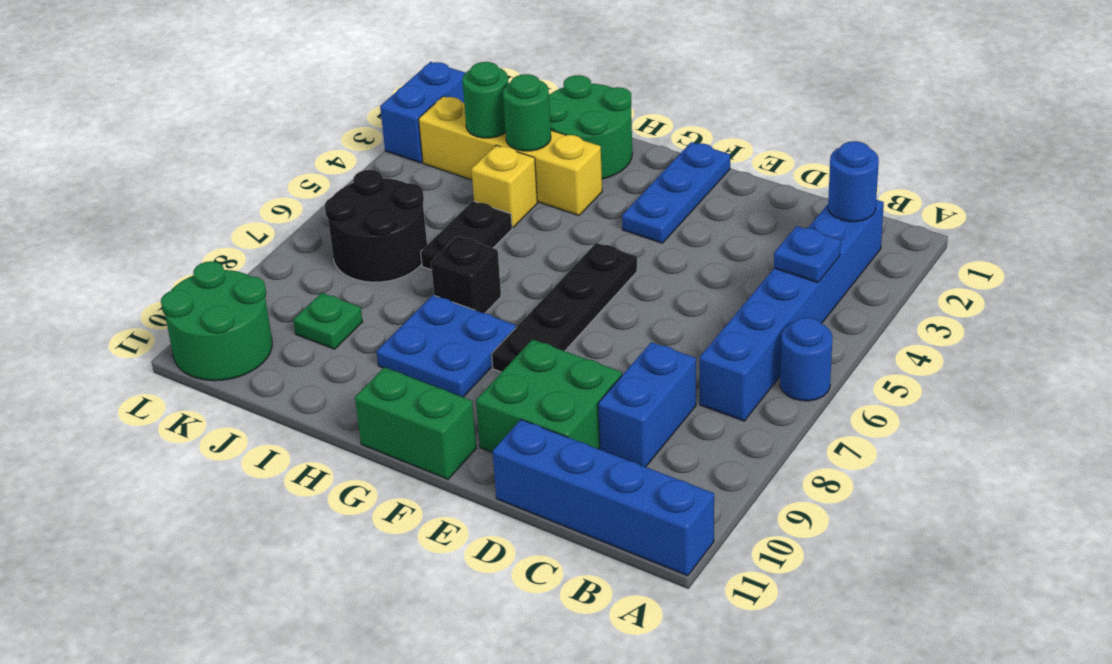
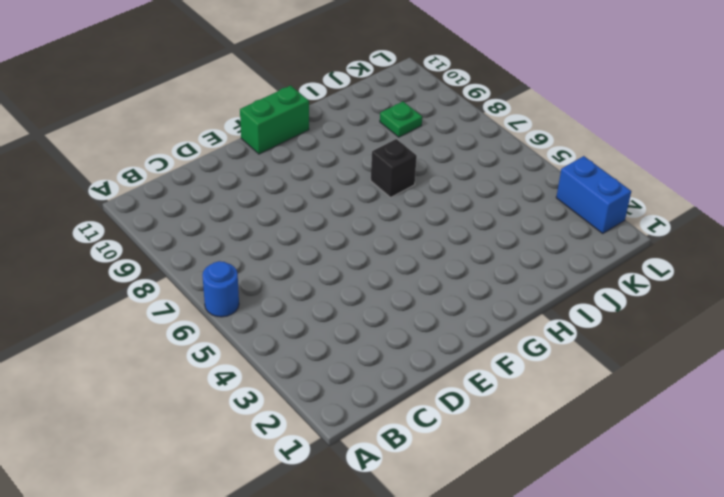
none -> blue 1x4 brick [492,420,714,576]
none -> blue 1x6 brick [700,200,884,421]
none -> blue 1x2 brick [598,342,696,467]

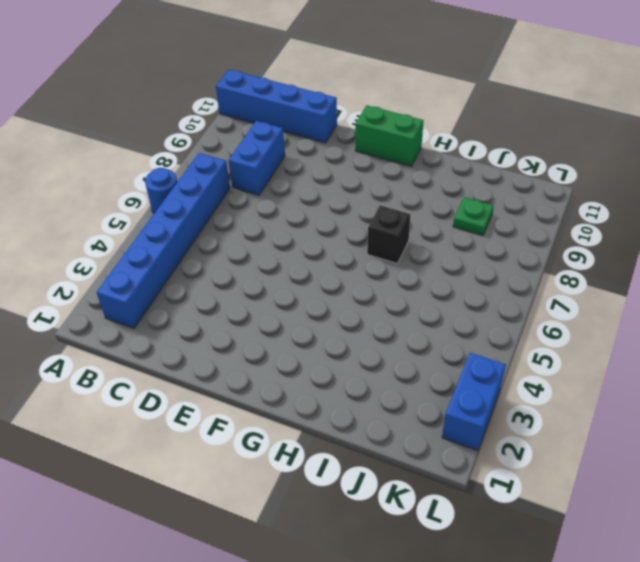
none -> green 2x2 brick [476,339,622,453]
none -> blue 1x3 plate [622,142,730,243]
none -> black 1x4 plate [492,243,637,372]

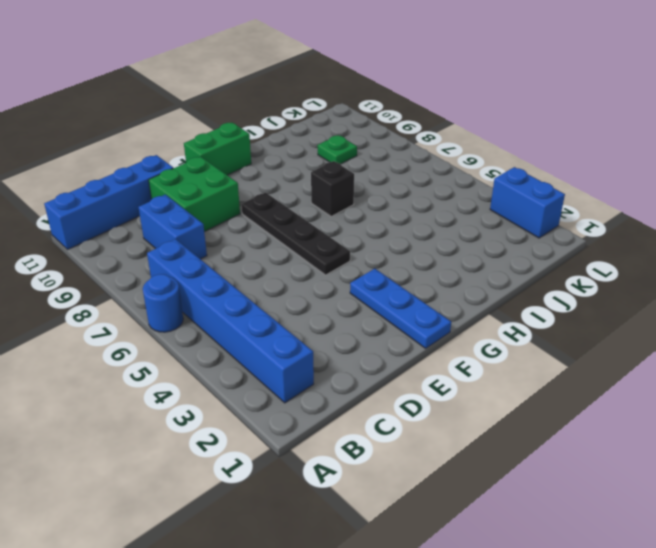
none -> blue 2x2 plate [377,295,516,397]
none -> green 2x2 round brick [549,75,632,179]
none -> yellow 1x4 brick [419,96,602,216]

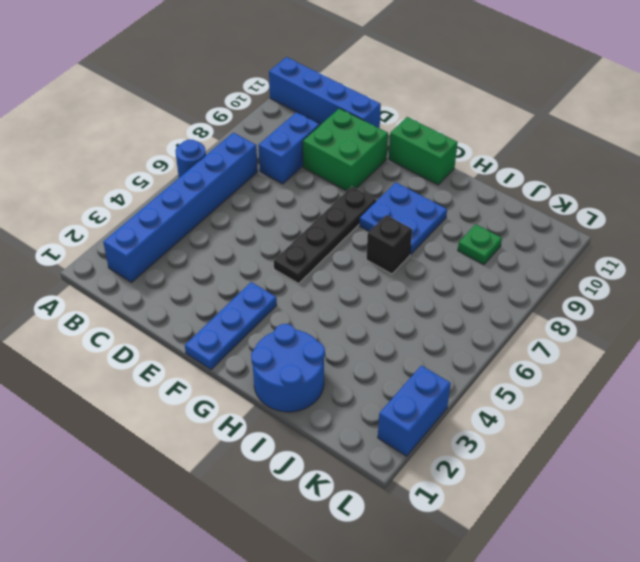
blue 2x2 round brick [251,324,325,412] -> green 2x2 round brick [549,75,632,179]
none -> yellow 1x4 brick [419,96,602,216]
none -> yellow 1x1 brick [472,145,537,227]
none -> black 1x2 plate [421,201,512,270]

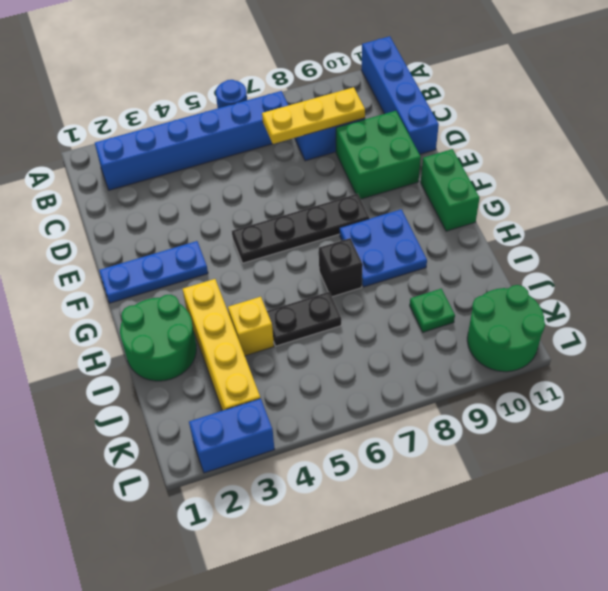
yellow 1x3 plate [262,87,365,144] -> none
none -> black 2x2 round brick [325,170,427,282]
none -> blue 1x1 round brick [828,141,879,222]
none -> blue 1x1 plate [774,226,841,283]

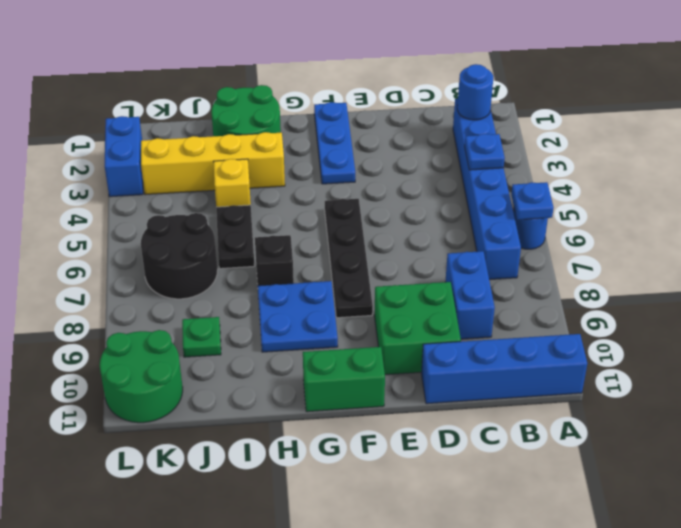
blue 1x1 plate [511,182,554,220] -> none
none -> green 1x1 round brick [503,74,551,151]
none -> green 1x1 round brick [462,62,508,138]

